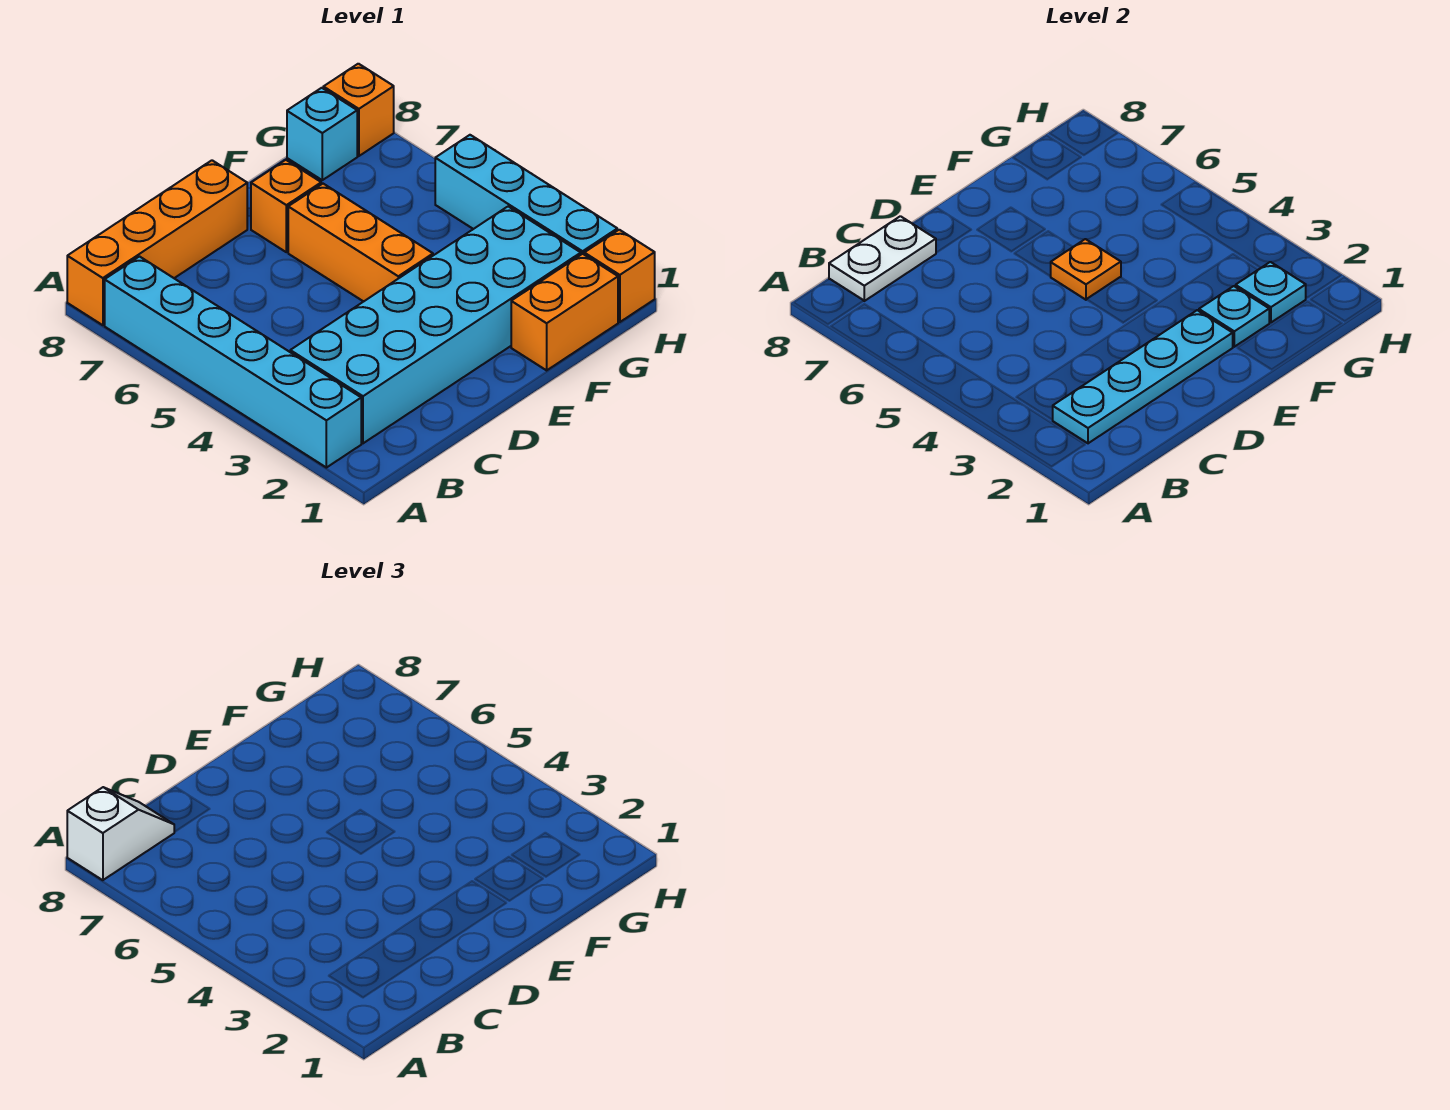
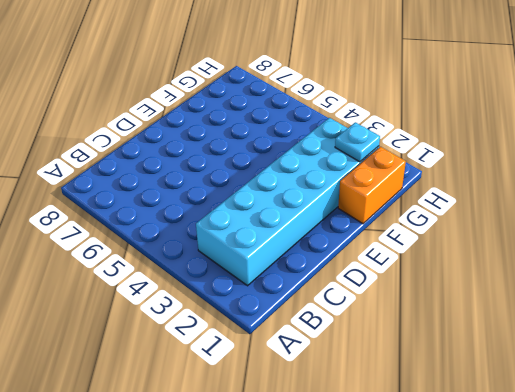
none -> cyan 1x6 brick [105,257,361,468]
none -> orange 1x4 brick [67,160,247,325]
none -> orange 1x3 brick [288,184,433,302]

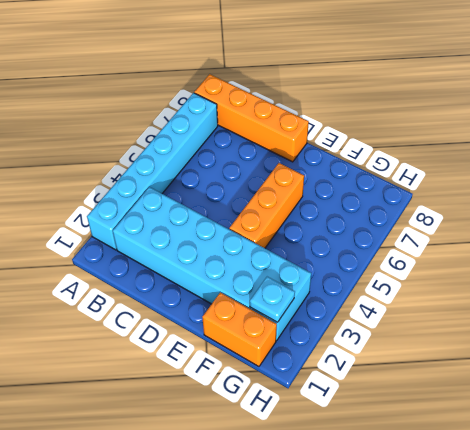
none -> orange 1x1 brick [251,160,321,252]
none -> cyan 1x1 brick [287,88,357,180]
none -> orange 1x1 brick [584,230,655,322]

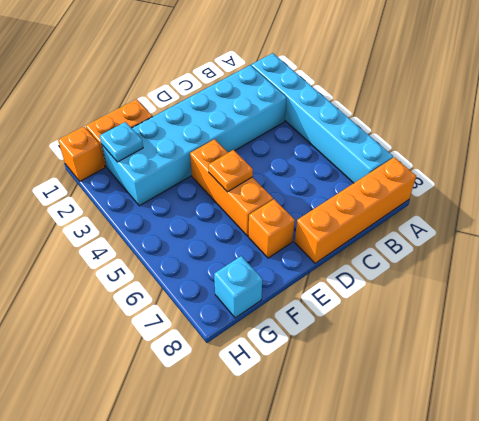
none -> cyan 1x4 brick [435,135,617,254]
none -> orange 1x1 brick [323,64,394,156]
none -> cyan 1x4 plate [1053,310,1233,443]

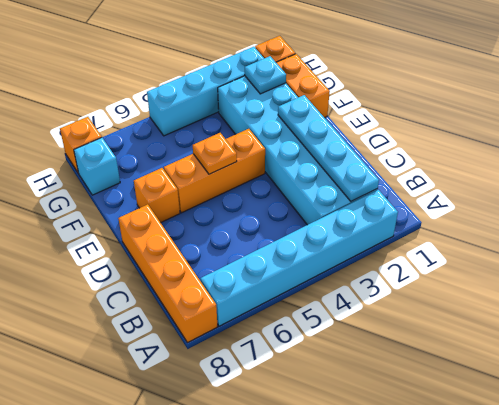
none -> white 1x2 plate [829,216,936,301]
none -> cyan 1x1 plate [1199,286,1269,347]
none -> white 1x2 slope [67,787,174,880]

